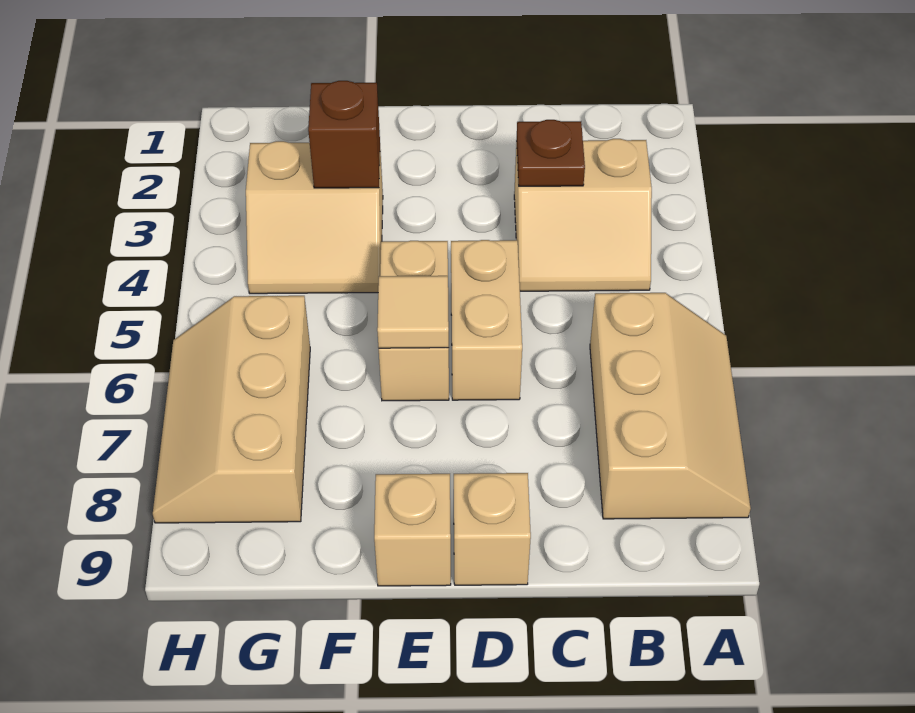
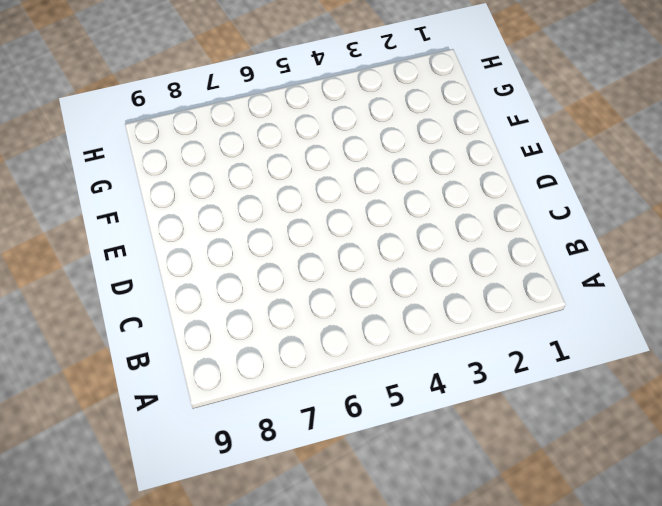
none -> tan 2x3 slope [590,293,751,519]
none -> tan 2x2 slope [514,139,652,291]

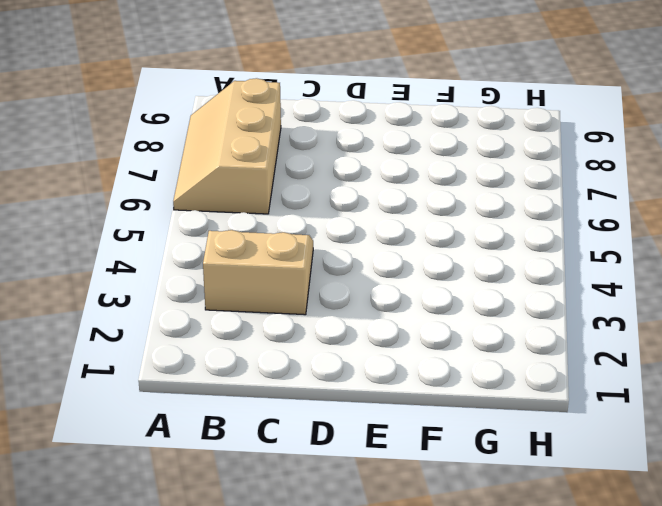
none -> tan 1x2 brick [451,240,522,400]
none -> tan 1x1 brick [454,473,531,585]

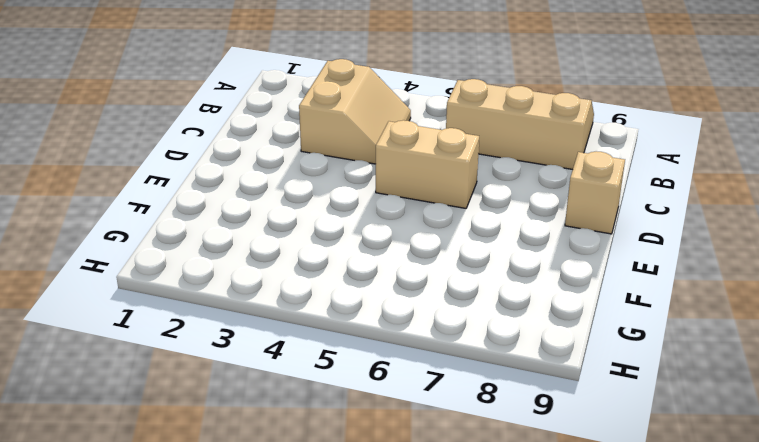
none -> tan 1x2 brick [379,241,449,401]
none -> tan 1x1 brick [374,474,451,586]

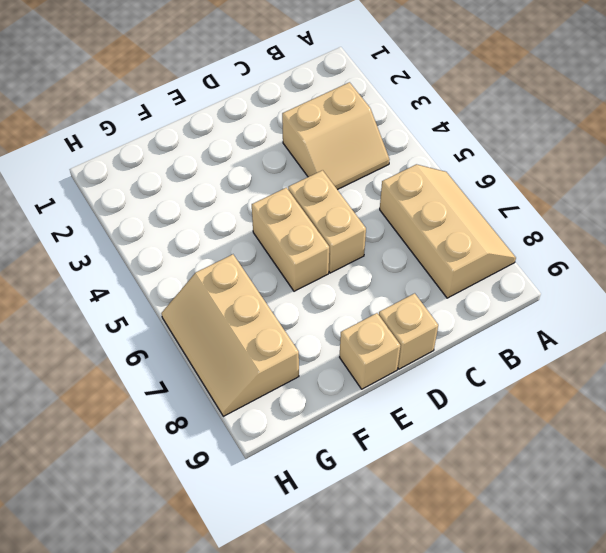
none -> tan 2x2 slope [246,141,383,294]
none -> brown 1x1 plate [516,120,585,186]

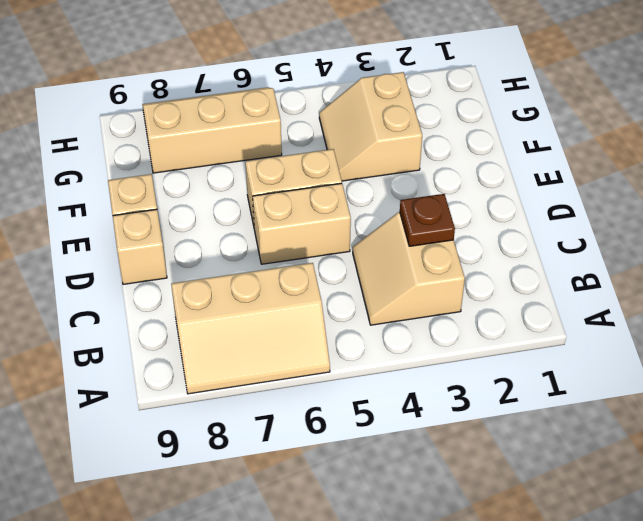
none -> tan 1x1 tile [377,276,449,348]
none -> brown 1x1 brick [308,81,380,188]

